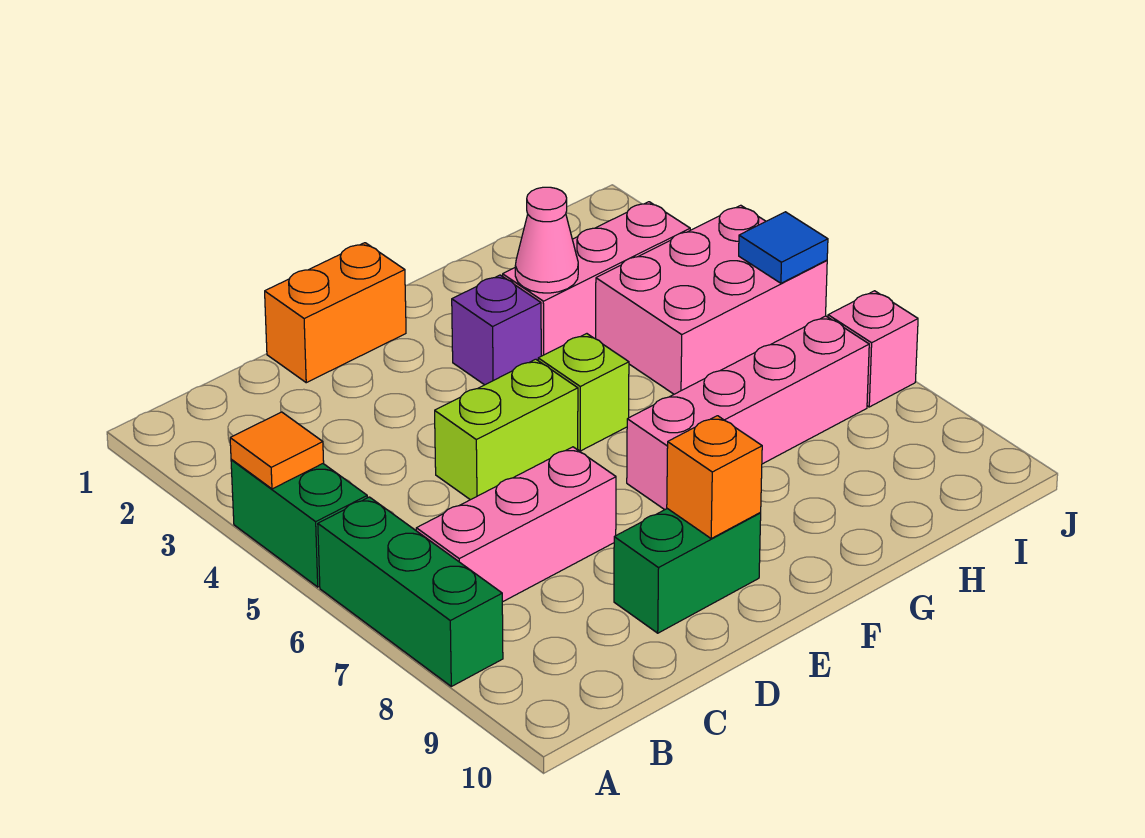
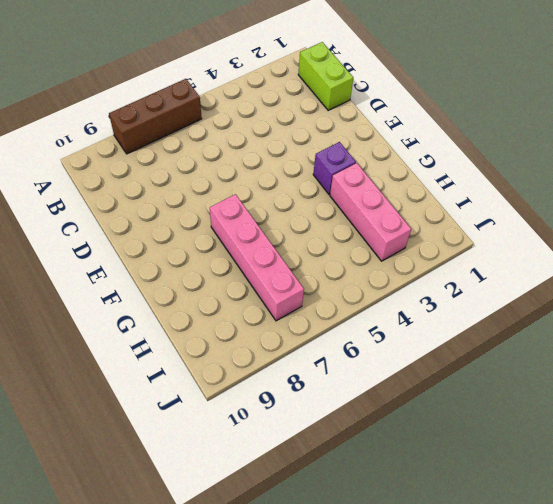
brown 1x3 brick [109,79,202,154] -> green 1x3 brick [318,497,503,686]
lime 1x2 brick [298,42,353,110] -> lime 1x2 brick moved to [435,359,578,500]
none -> green 1x2 brick [231,460,367,587]
none -> pink 1x3 brick [416,447,616,602]
none -> orange 1x2 brick [265,243,406,383]

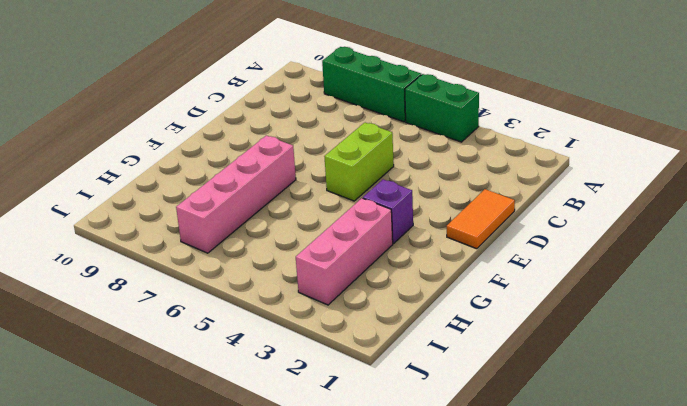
orange 1x2 tile [447,189,515,249] -> orange 1x2 brick [265,243,406,383]
none -> pink 1x3 brick [416,447,616,602]
none -> green 1x2 brick [614,509,761,633]
none -> lime 1x1 brick [538,334,629,451]

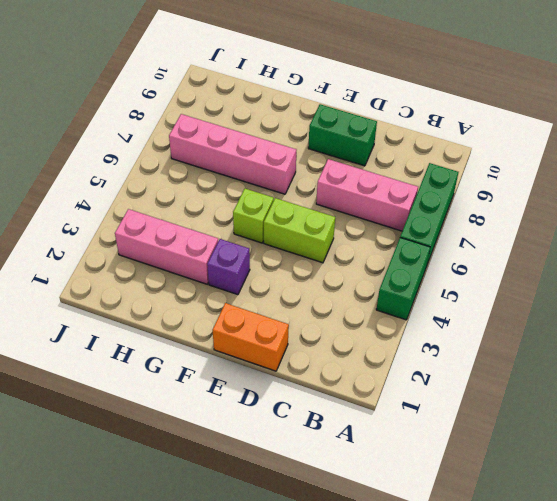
none -> pink 2x3 brick [596,205,827,394]
none -> pink 1x1 brick [828,291,918,407]
none -> orange 1x1 tile [230,412,324,489]

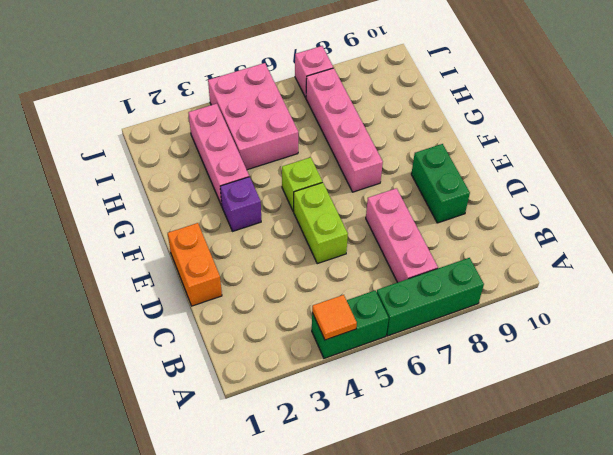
none -> orange 1x1 brick [667,416,762,538]
none -> pink 1x1 cone [515,187,578,293]
none -> blue 1x1 tile [739,212,828,283]

